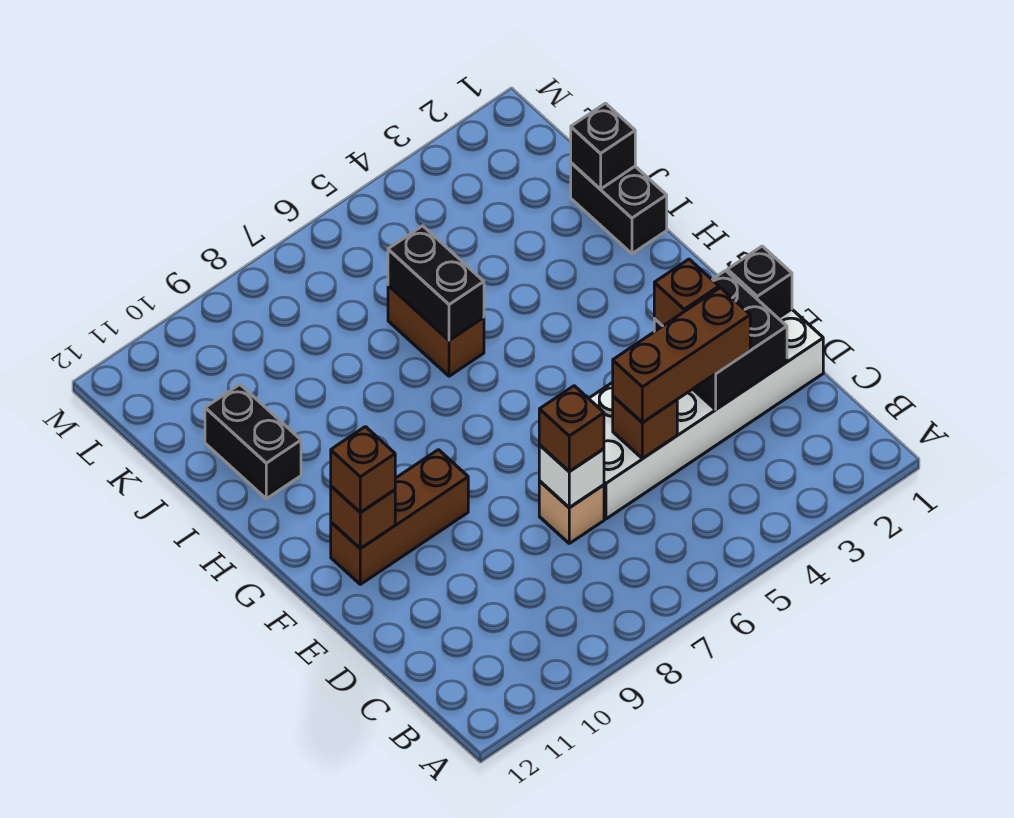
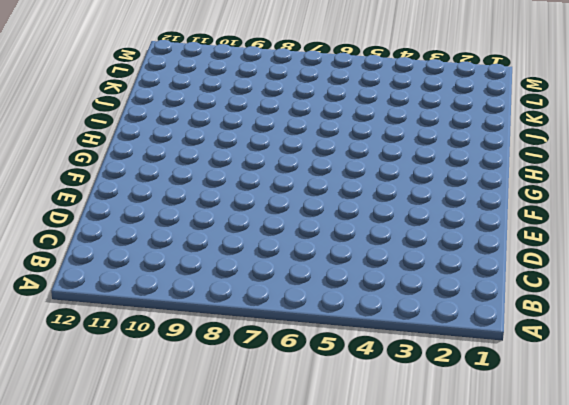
none -> white 2x6 brick [589,309,823,519]
none -> tan 1x1 brick [539,481,604,543]
none -> brown 1x3 brick [331,450,468,584]

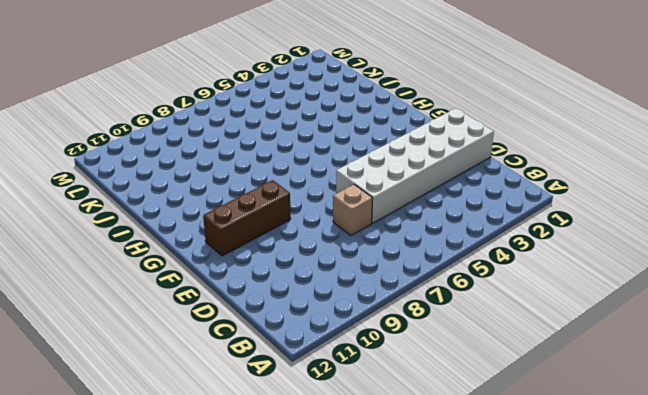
none -> black 1x2 brick [571,163,667,254]
none -> brown 1x2 brick [388,285,484,376]
none -> black 1x2 brick [205,385,301,499]

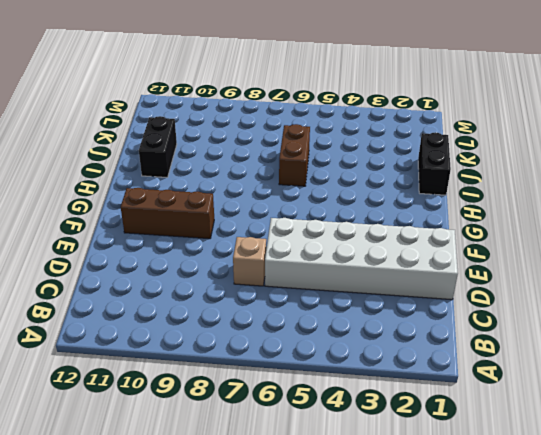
none -> black 2x2 brick [654,271,787,409]
none -> brown 1x1 brick [613,396,677,459]
none -> white 1x1 brick [539,445,604,508]

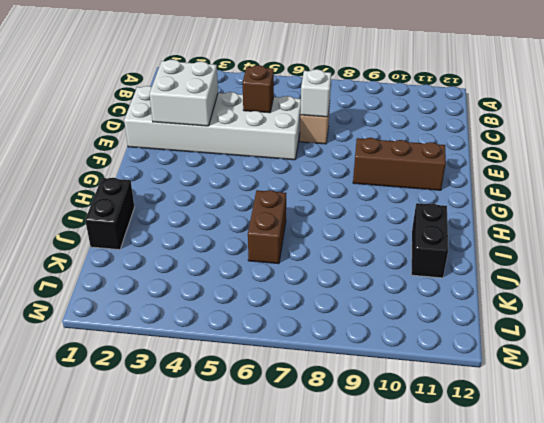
white 2x2 brick [150,60,218,126] -> black 2x2 brick [654,271,787,409]
none -> black 1x1 brick [727,246,792,318]
none -> brown 1x1 brick [331,486,395,549]
none -> black 1x2 brick [388,226,484,340]

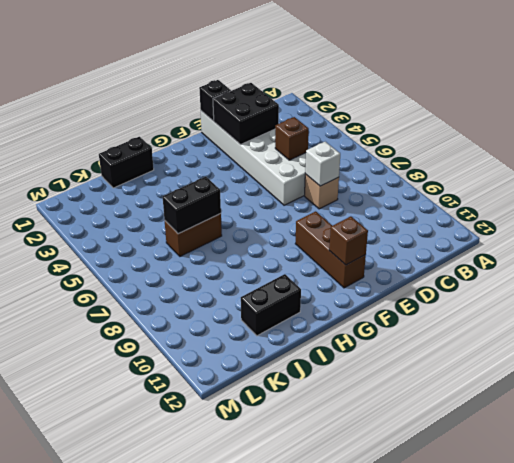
none -> black 1x1 brick [571,103,635,189]
none -> brown 1x3 brick [613,288,750,423]
none -> brown 1x1 brick [539,386,604,472]

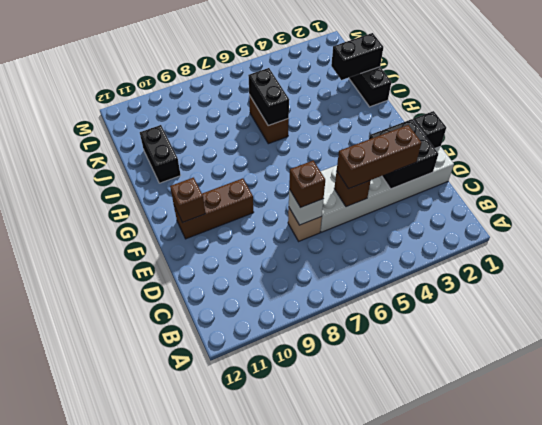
black 1x2 brick [331,33,383,80] -> black 1x1 brick [571,103,635,189]
none -> brown 1x1 brick [654,259,719,326]
none -> brown 1x1 brick [331,427,395,513]

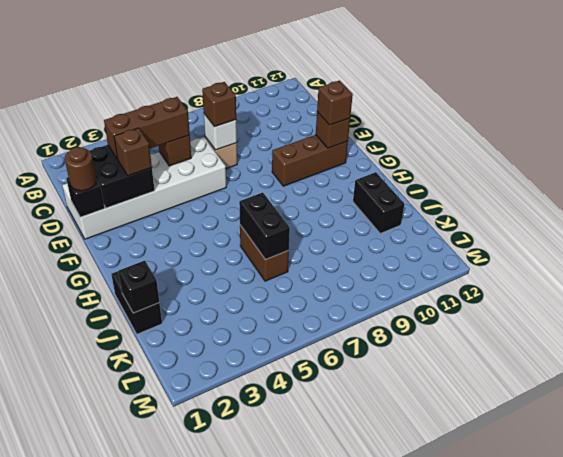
brown 1x1 round brick [65,147,97,191] -> none

